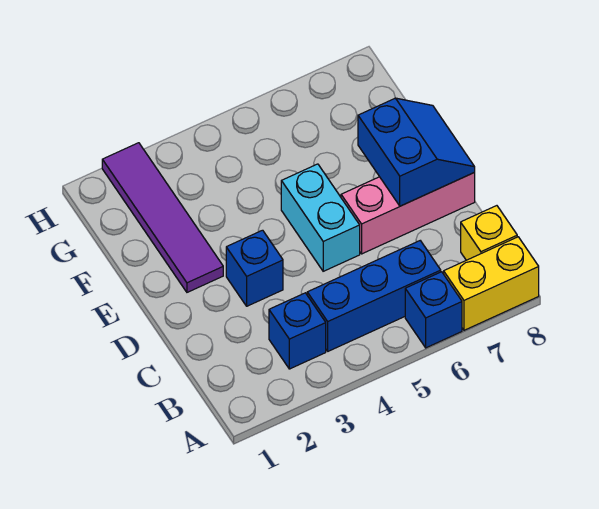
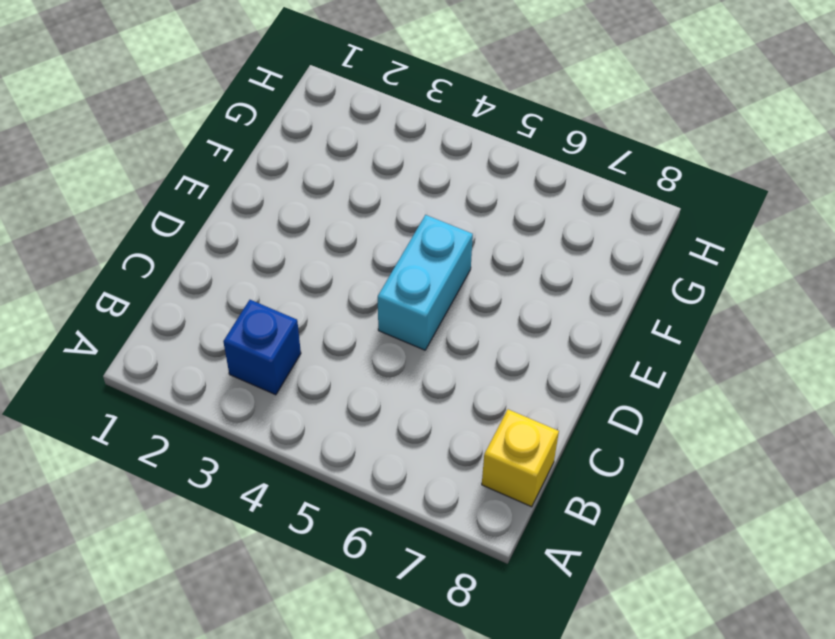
none -> blue 1x1 brick [405,272,462,348]
none -> yellow 1x2 brick [444,237,539,330]

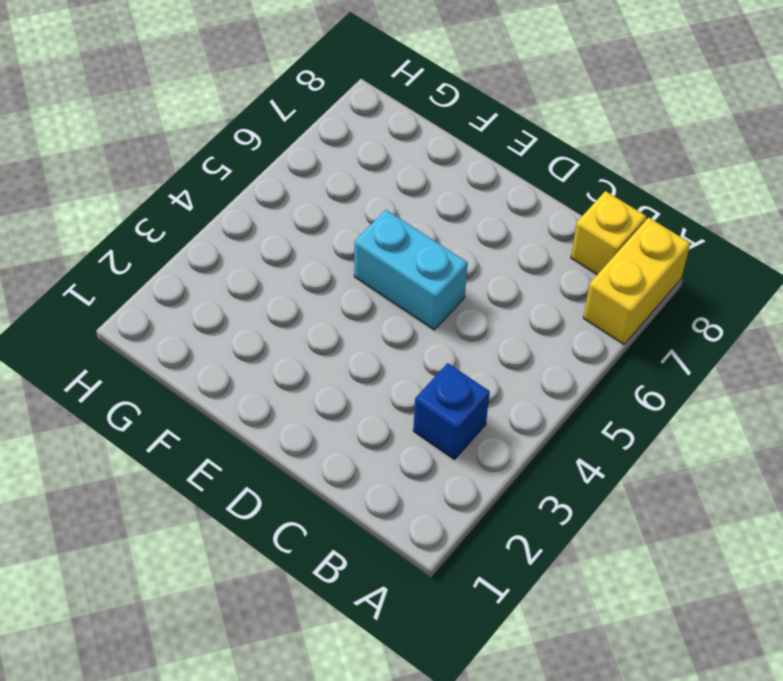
none -> blue 1x1 brick [405,272,462,348]
none -> blue 1x3 brick [307,241,441,351]

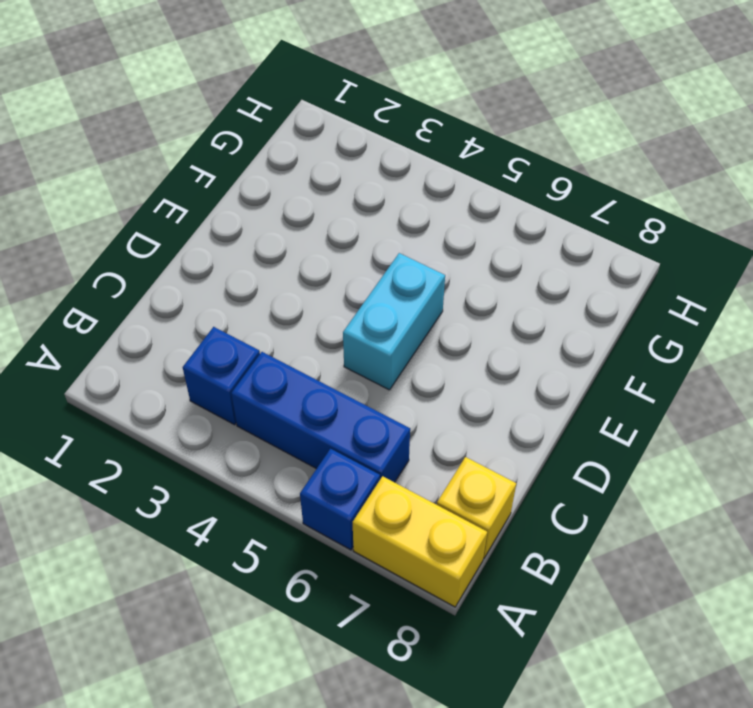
none -> blue 1x1 brick [226,230,283,306]
none -> pink 1x3 brick [341,173,475,254]

